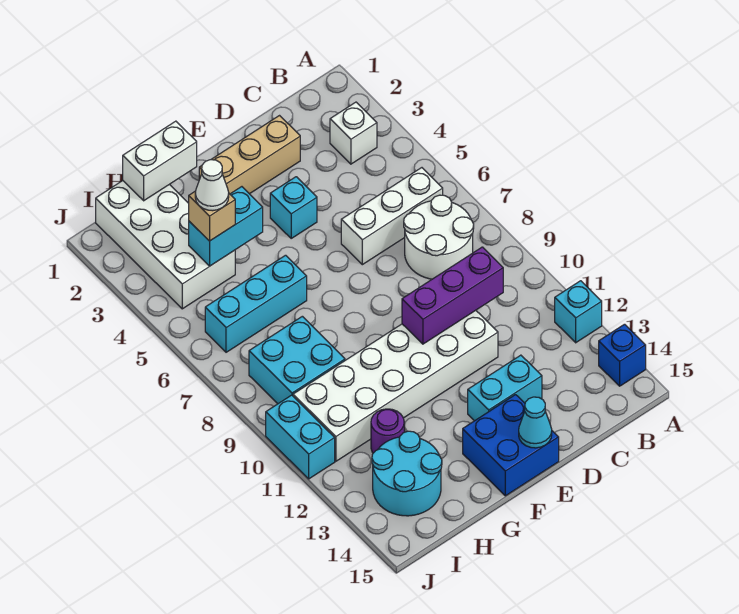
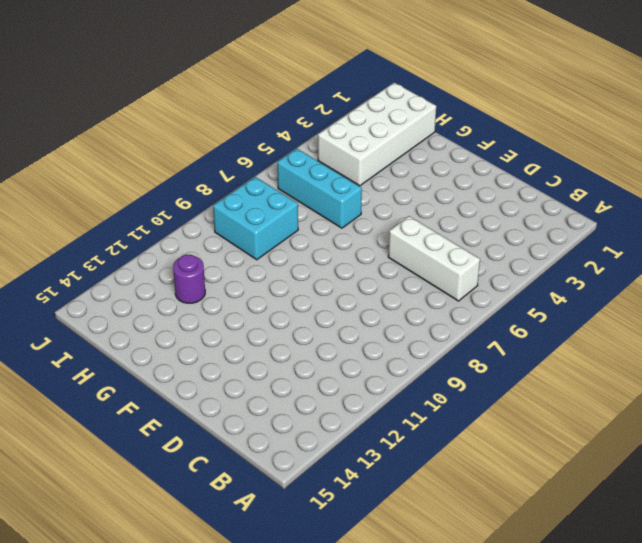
none -> cyan 1x1 brick [555,281,602,343]
none -> blue 1x1 brick [599,324,646,386]
none -> white 1x1 brick [330,102,377,164]

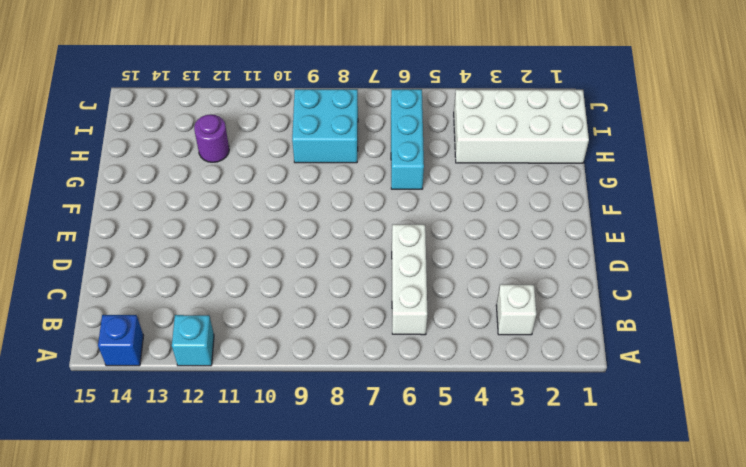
none -> white 2x2 round brick [404,195,474,279]
none -> tan 1x3 brick [199,116,300,194]
none -> white 2x6 brick [293,310,498,461]

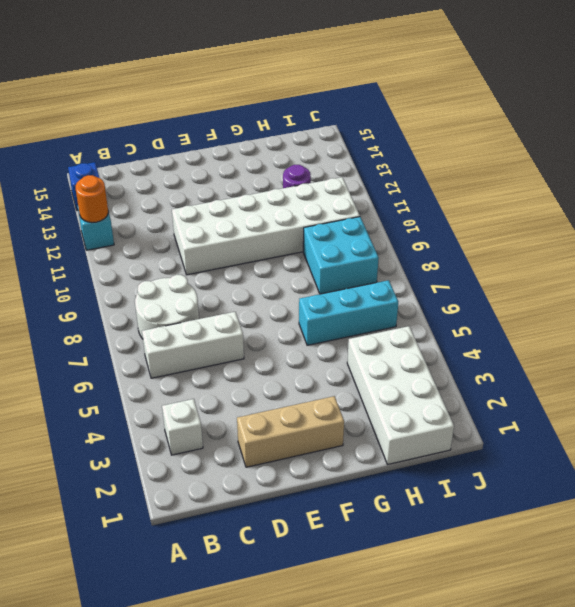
orange 1x1 round brick [76,175,108,223] -> none
none -> cyan 1x2 brick [468,355,542,421]
none -> cyan 1x1 brick [270,177,317,238]
none -> blue 2x2 brick [463,395,559,496]

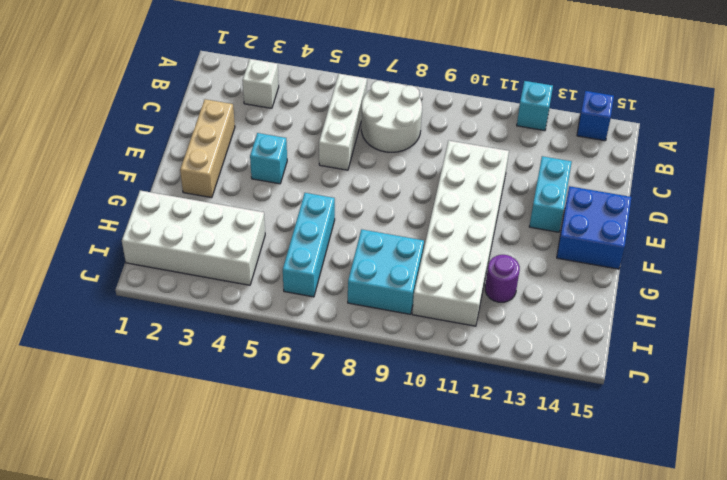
none -> cyan 2x2 round brick [372,431,442,516]
none -> cyan 1x2 brick [266,395,335,479]
none -> purple 1x3 brick [402,247,503,344]

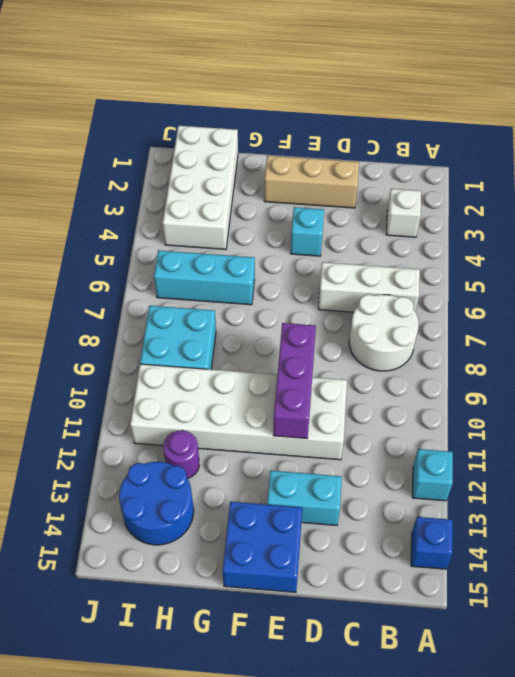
purple 1x3 brick [273,323,316,439] -> purple 1x3 brick turned to [402,247,503,344]
blue 2x2 round brick [119,462,194,545] -> cyan 2x2 round brick [372,431,442,516]
none -> cyan 1x2 brick [266,395,335,479]
none -> cyan 1x1 cone [519,397,552,448]
none -> white 1x2 brick [123,121,197,201]

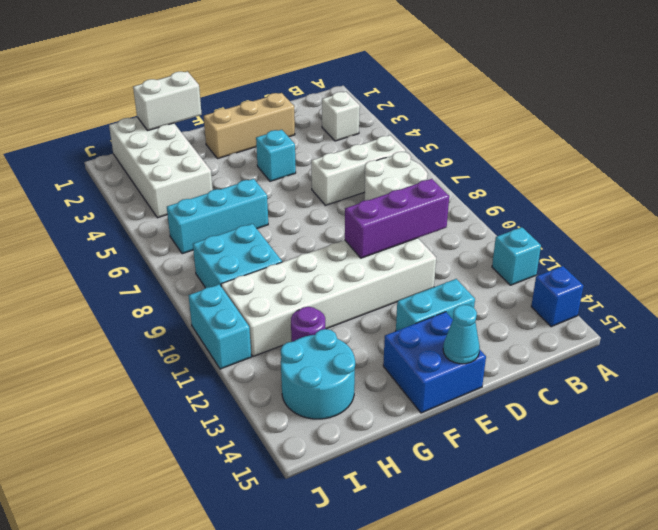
none -> cyan 1x2 brick [189,187,263,266]
none -> tan 1x1 brick [189,191,235,241]
none -> white 1x1 cone [195,160,229,211]

